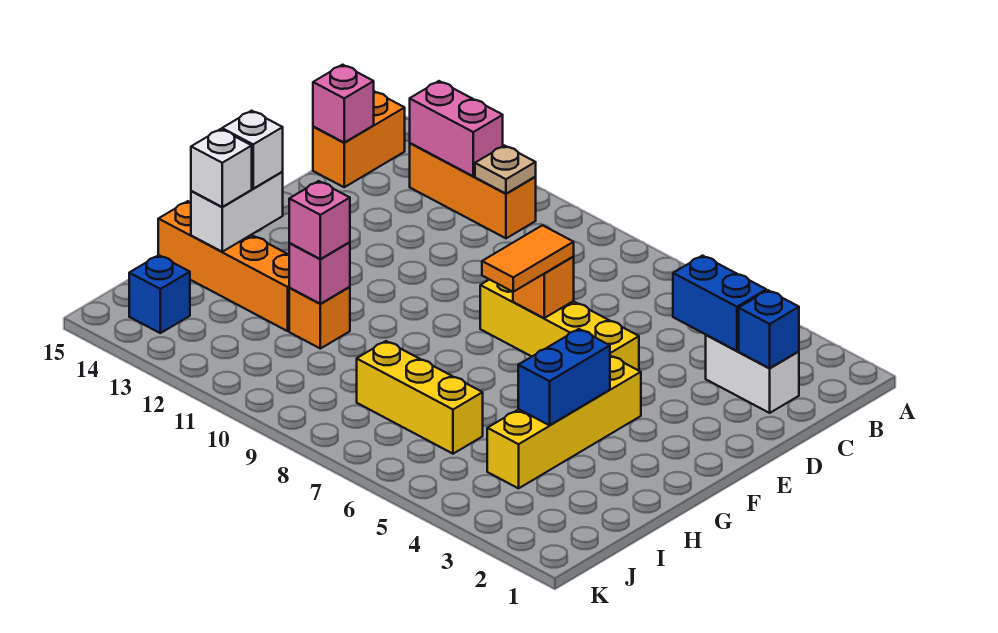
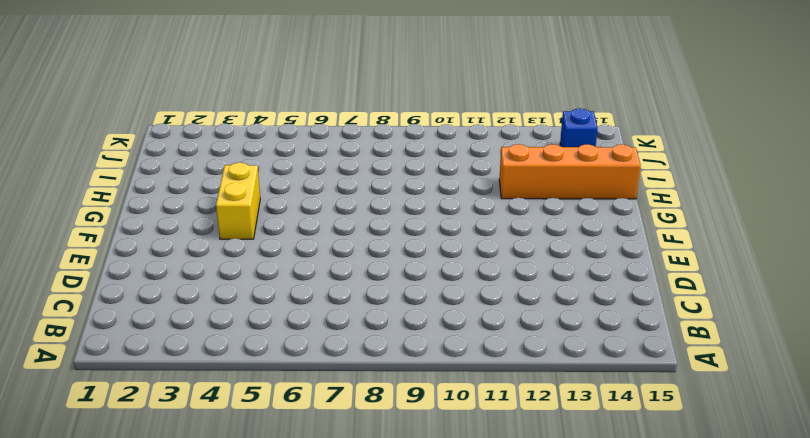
yellow 1x2 brick [216,162,260,239] -> yellow 1x4 brick [487,356,641,488]
none -> orange 1x3 brick [410,143,536,238]
none -> orange 1x2 brick [313,91,405,187]
none -> white 1x2 brick [706,335,799,413]

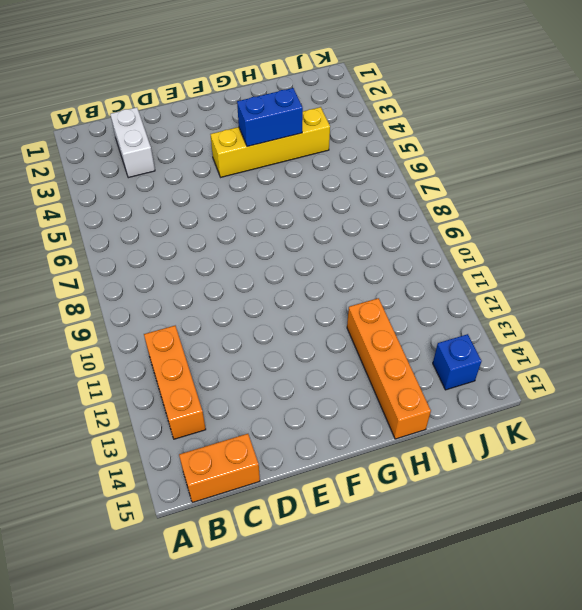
none -> yellow 1x4 brick [480,279,639,371]
none -> orange 1x1 brick [289,287,350,349]
none -> yellow 1x3 brick [357,341,483,454]

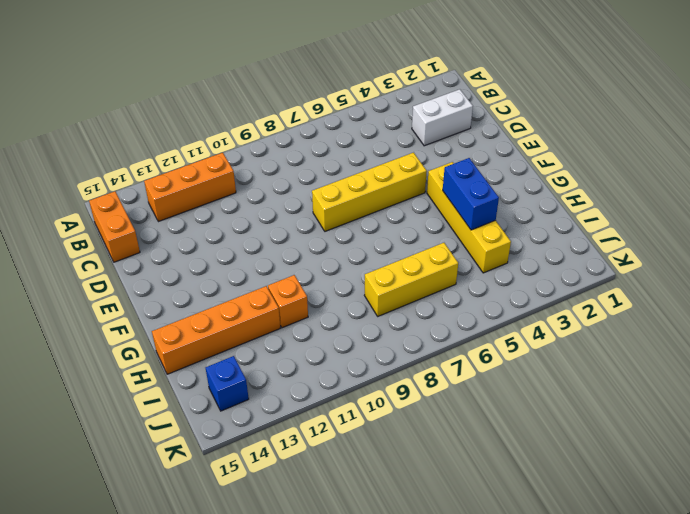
none -> tan 1x1 plate [475,146,536,194]
none -> pink 1x2 brick [410,81,503,176]
none -> blue 1x1 brick [739,290,799,368]

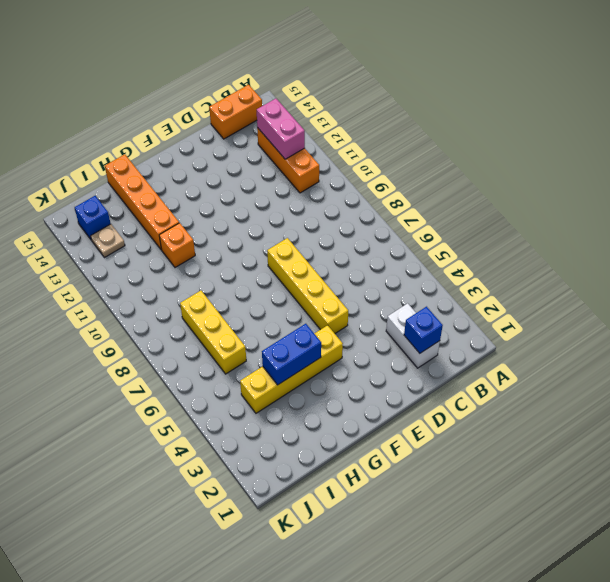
tan 1x1 plate [91,224,125,258] -> tan 1x1 plate moved to [475,146,536,194]
none -> blue 1x2 brick [673,256,766,351]
none -> pink 1x1 brick [313,65,374,142]
none -> orange 1x1 brick [513,257,574,318]

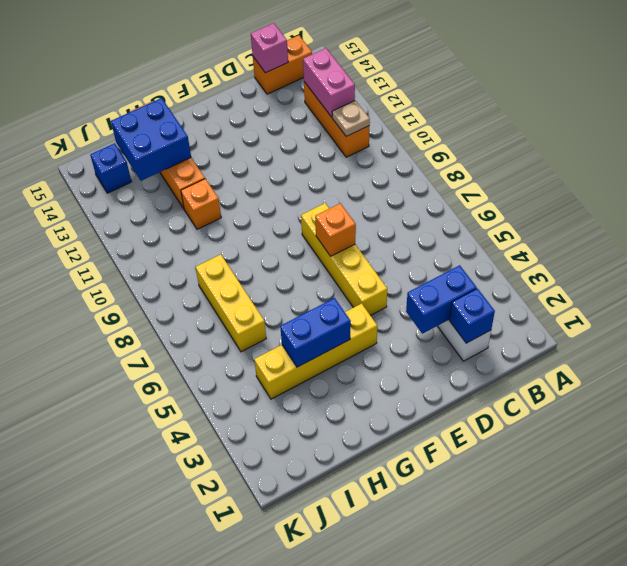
blue 1x2 brick [406,265,477,334] -> blue 1x2 brick turned to [673,256,766,351]
blue 2x2 brick [111,98,191,181] -> white 1x2 brick [191,172,283,252]
none -> pink 1x1 brick [289,242,350,304]
none -> orange 1x2 tile [482,225,574,292]
none -> white 1x1 brick [222,111,283,189]

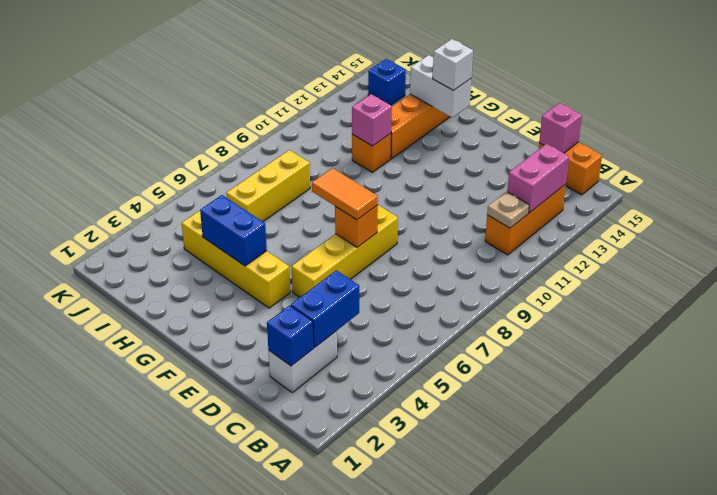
none -> pink 1x1 brick [289,181,350,259]
none -> white 1x1 brick [191,129,252,207]

